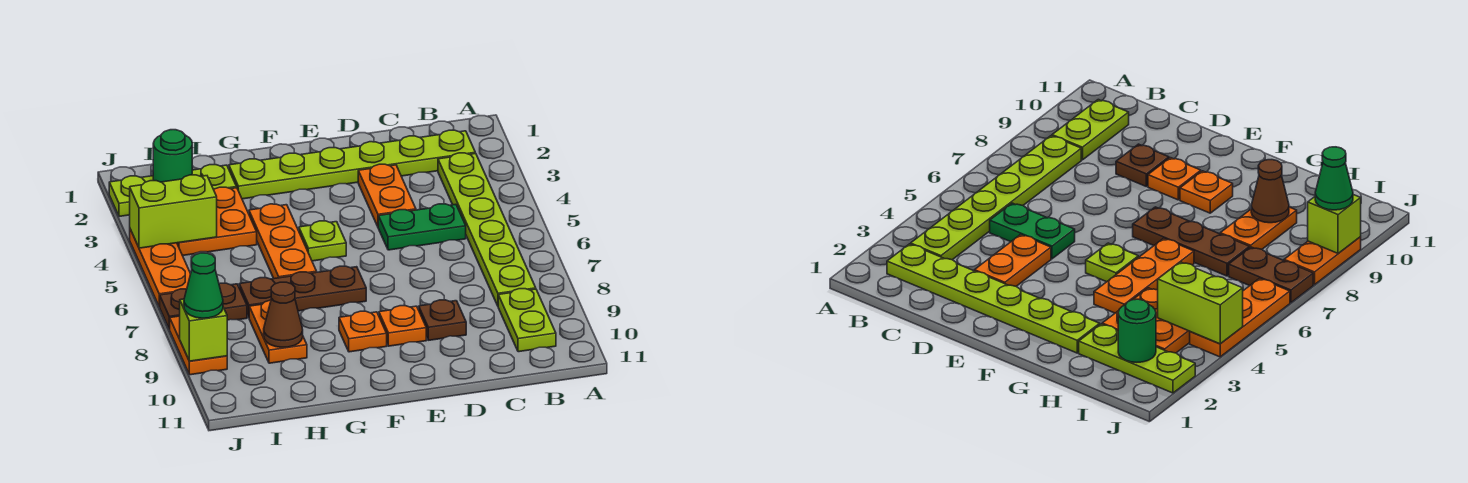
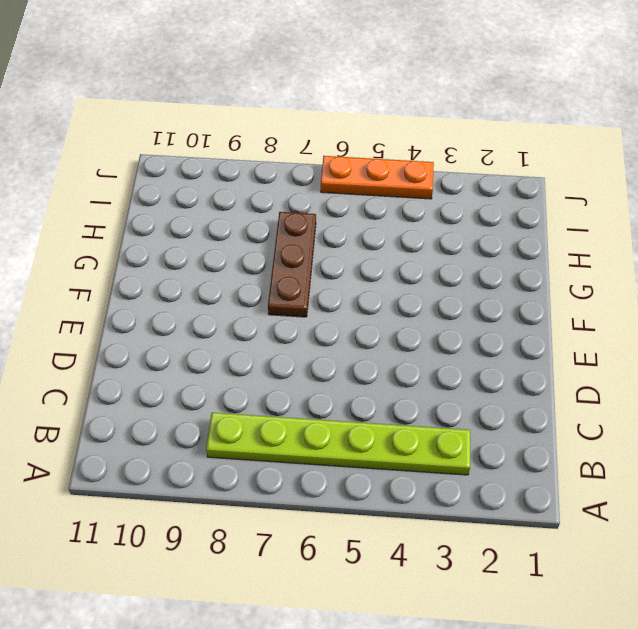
none -> lime 1x6 plate [229,130,475,199]
none -> lime 1x2 plate [498,289,556,352]
none -> green 1x2 plate [378,204,466,250]

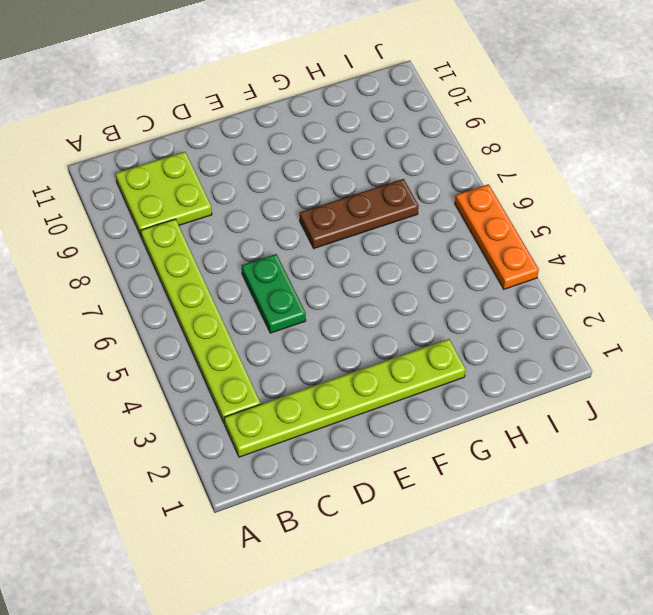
lime 2x2 plate [115,152,212,238] -> lime 1x2 plate [498,289,556,352]
green 1x2 plate [242,254,306,333] -> green 1x2 plate turned to [378,204,466,250]
none -> orange 1x2 plate [358,164,416,226]
none -> brown 1x1 plate [419,300,466,340]
none -> orange 1x1 plate [379,305,426,346]

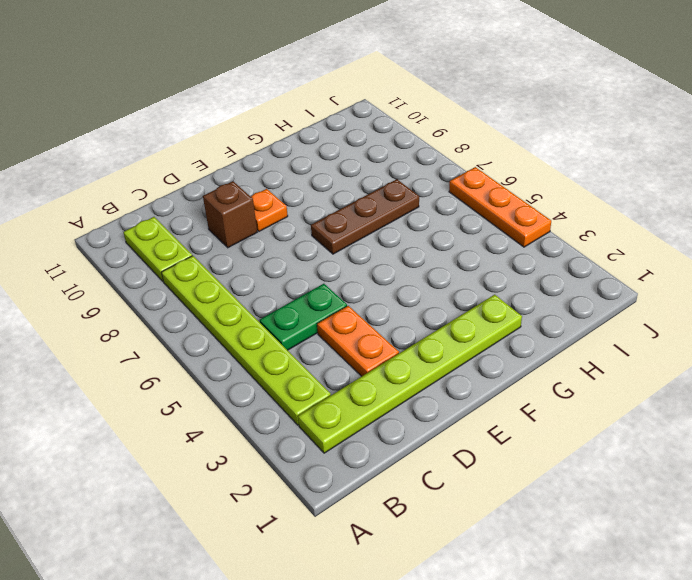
brown 1x1 brick [203,181,257,248] -> brown 1x1 plate [419,300,466,340]
none -> lime 1x1 plate [299,221,346,261]
none -> orange 1x1 plate [339,311,387,352]
none -> orange 1x3 plate [249,204,317,279]

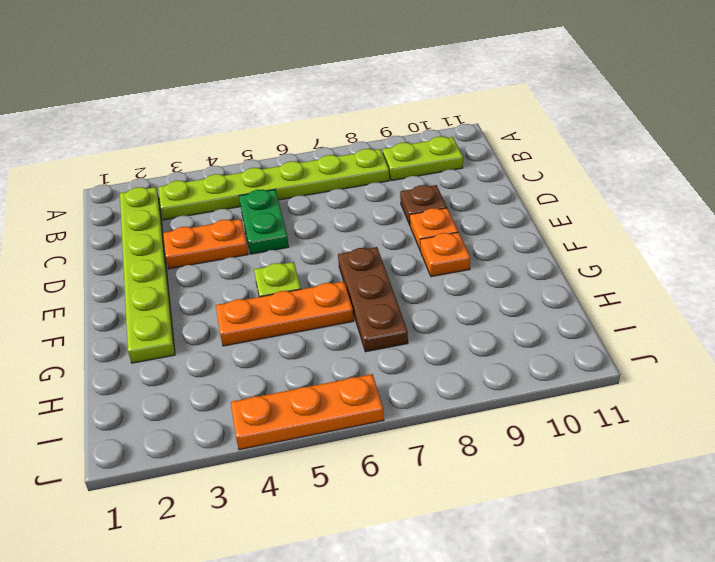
none -> lime 1x3 plate [109,164,237,217]
none -> orange 2x2 plate [177,187,257,256]
none -> orange 1x2 plate [249,300,307,363]

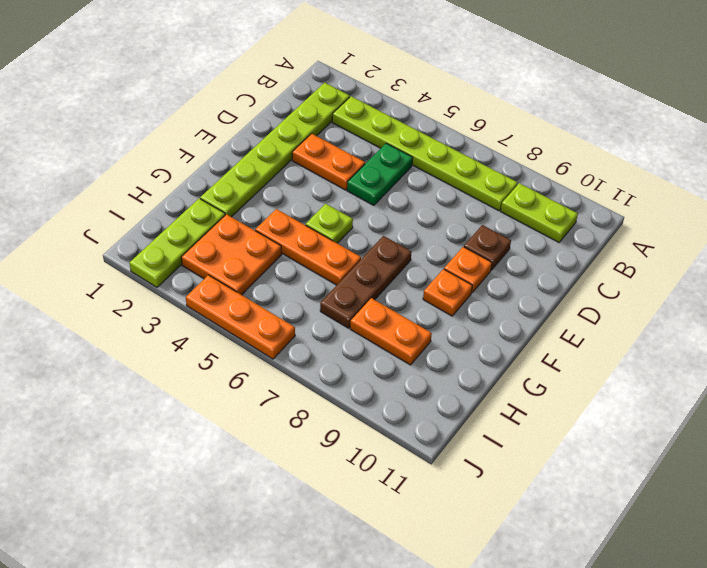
none -> brown 1x2 plate [160,283,247,329]
none -> orange 1x2 plate [169,316,227,375]
none -> brown 1x1 cone [264,282,303,347]

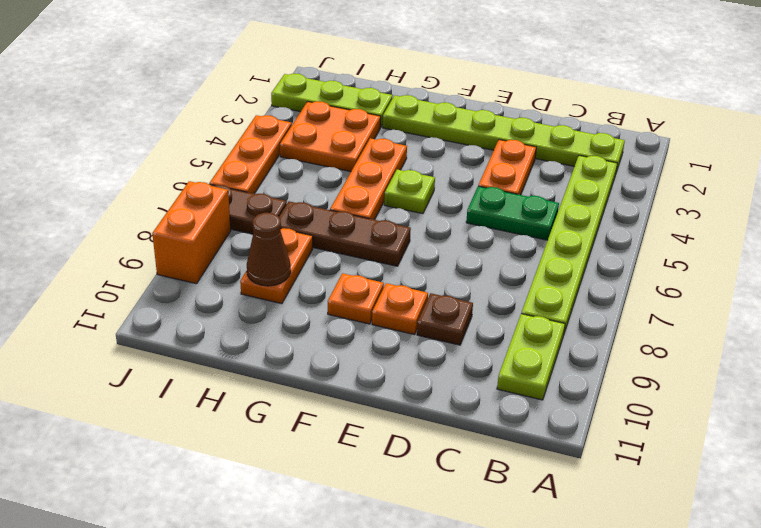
orange 1x2 brick [152,181,231,284] -> orange 1x2 plate [169,316,227,375]
none -> green 1x1 round brick [153,130,192,182]
none -> lime 1x2 brick [130,175,217,248]
none -> lime 1x1 brick [180,299,227,361]

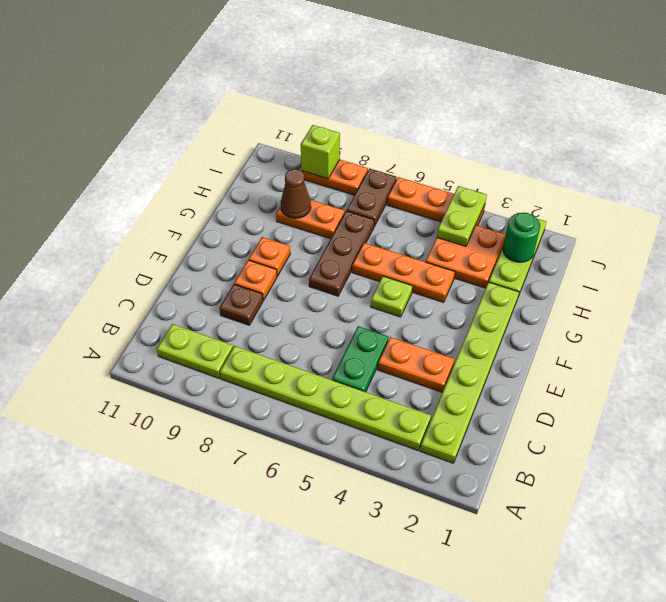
lime 1x2 plate [437,186,487,246] -> lime 1x2 brick [130,175,217,248]
none -> green 1x1 cone [184,253,223,318]

